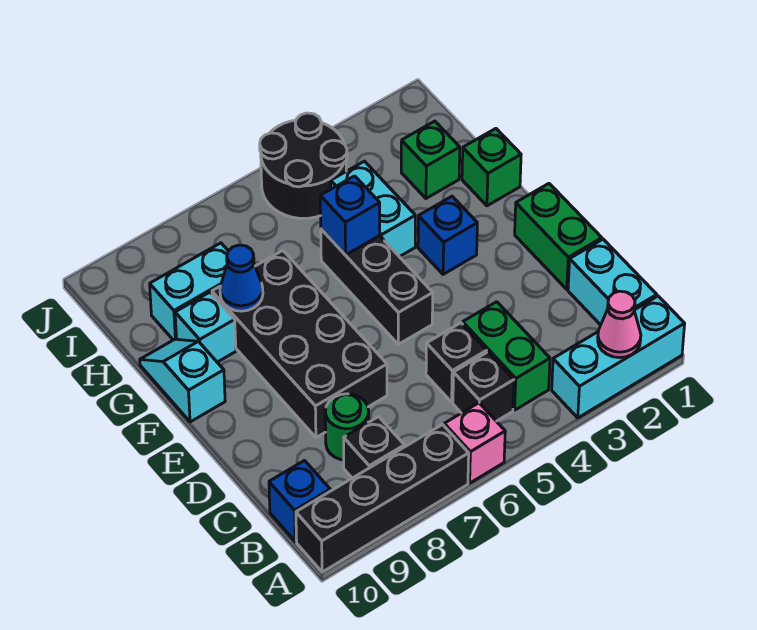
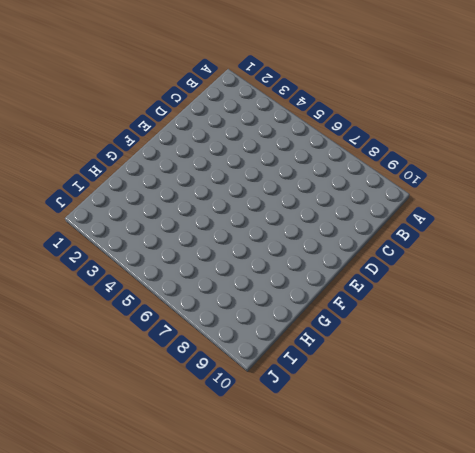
none -> cyan 1x3 brick [552,296,685,418]
none -> pink 1x1 brick [444,403,505,483]
none -> black 1x4 brick [296,425,469,572]

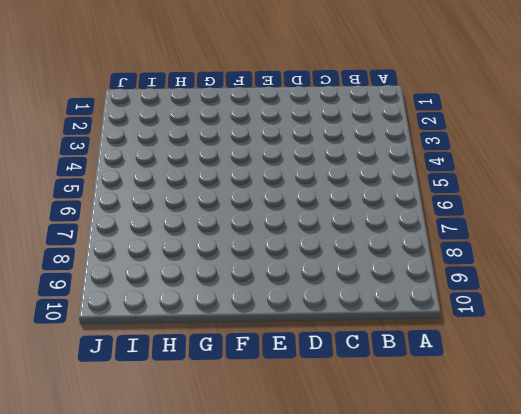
none -> cyan 1x3 brick [552,296,685,418]
none -> pink 1x1 brick [444,403,505,483]
none -> black 1x4 brick [296,425,469,572]

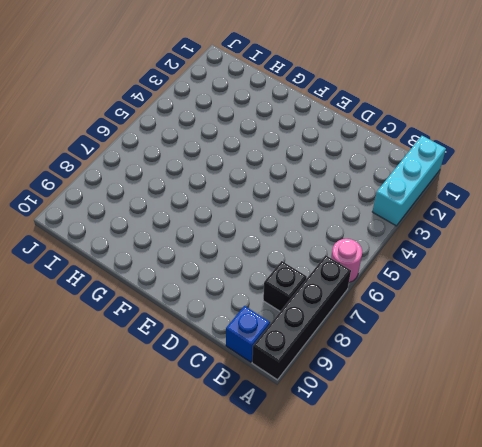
pink 1x1 round brick [331,239,362,283] -> pink 1x1 brick [444,403,505,483]
none -> cyan 1x2 brick [568,239,657,325]
none -> green 1x2 brick [463,302,550,410]
none -> black 1x1 brick [453,352,514,421]

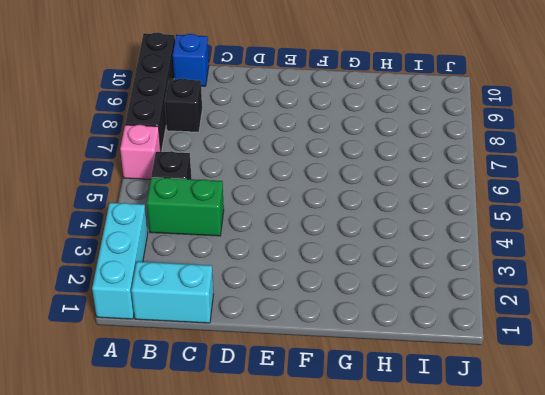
none -> black 1x1 brick [426,323,487,402]
none -> green 1x1 round brick [325,394,369,460]
none -> green 1x2 brick [515,184,602,289]

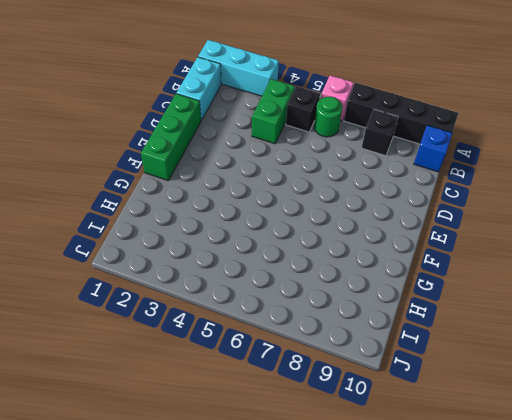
green 1x1 round brick [314,97,343,137] -> green 1x1 round brick moved to [325,394,369,460]
green 1x3 brick [141,94,201,180] -> green 1x2 brick [515,184,602,289]
none -> black 1x1 brick [426,323,487,402]
none -> black 2x4 brick [212,251,387,438]
none -> black 1x3 brick [321,229,433,344]

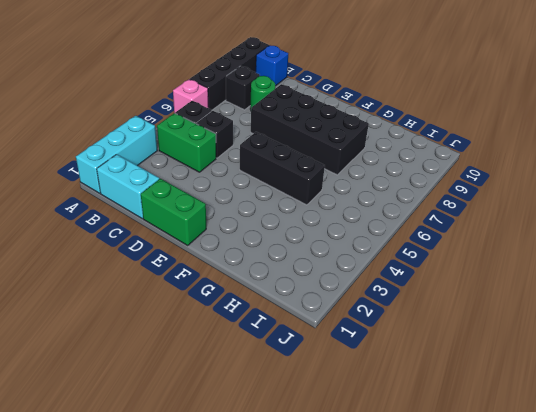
none -> blue 1x1 brick [418,196,477,274]
none -> cyan 1x2 slope [140,339,225,422]
none -> green 1x1 brick [462,129,521,206]

